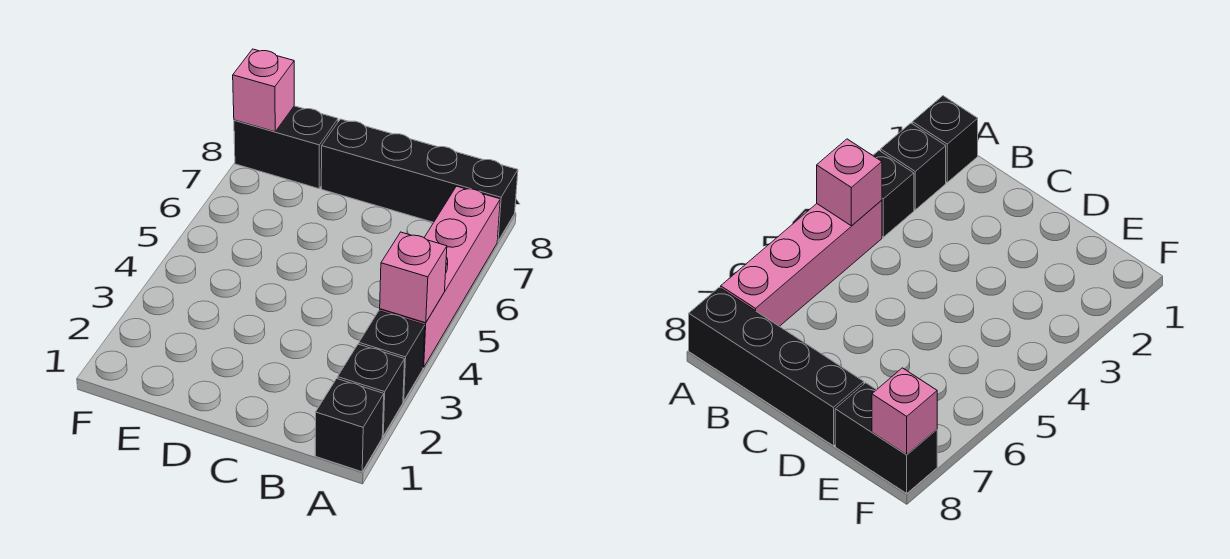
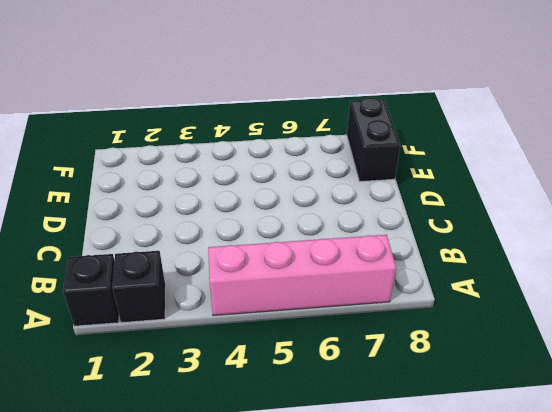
none -> black 1x1 brick [359,311,425,401]
none -> black 1x4 brick [321,119,518,241]

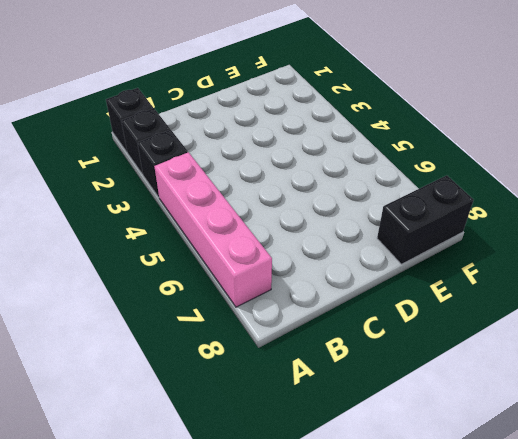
none -> black 1x4 brick [321,119,518,241]
none -> pink 1x1 brick [380,232,447,323]

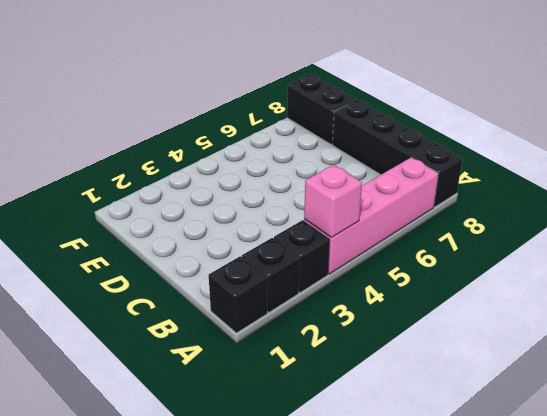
none -> pink 1x1 brick [233,49,294,132]

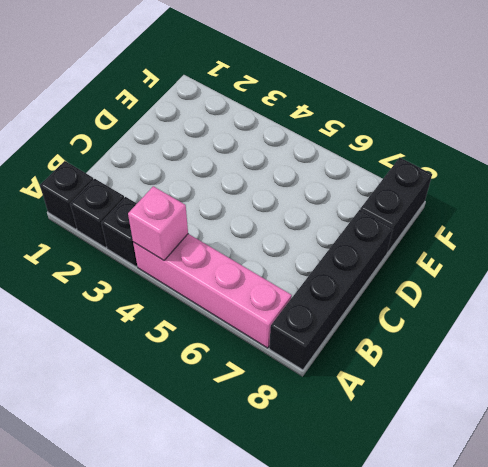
none -> pink 1x1 brick [233,49,294,132]

